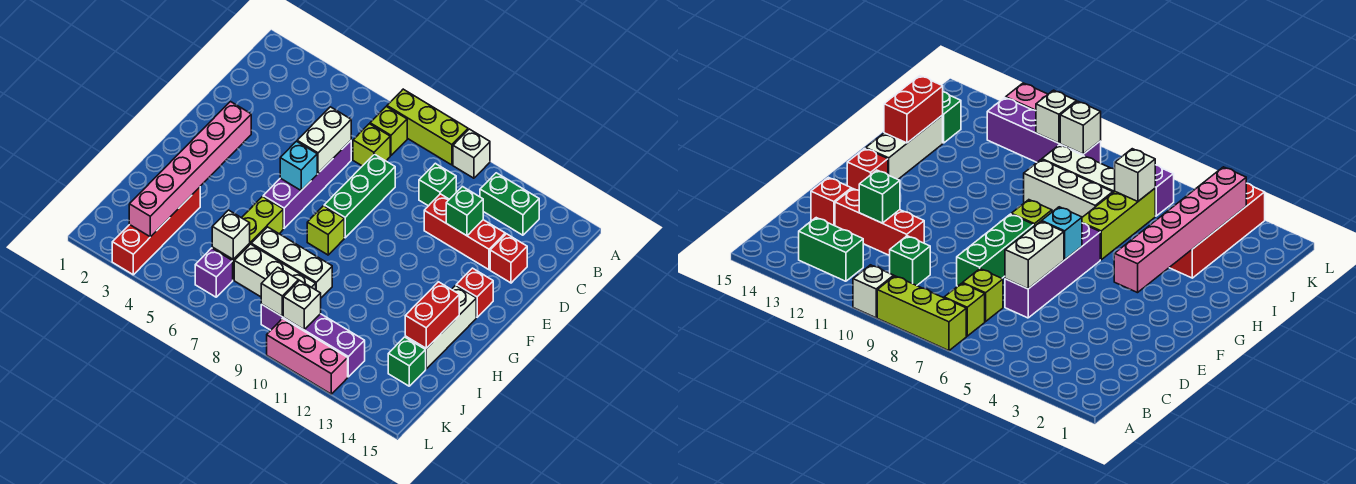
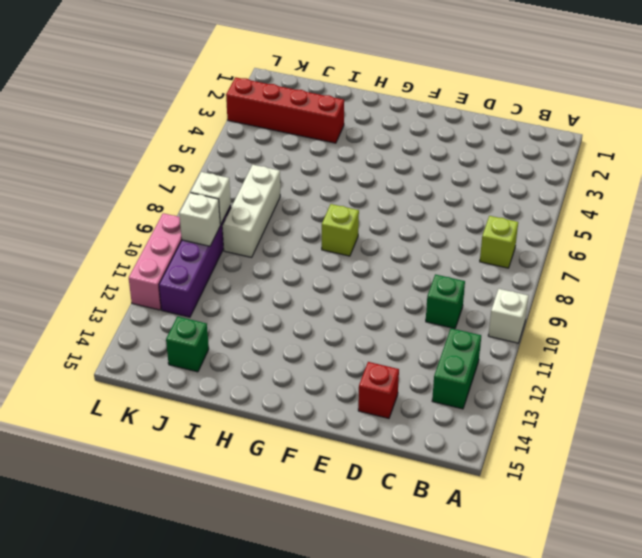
none -> lime 1x3 brick [387,89,468,165]
none -> lime 1x1 brick [353,124,390,166]
none -> purple 1x4 brick [263,141,351,228]

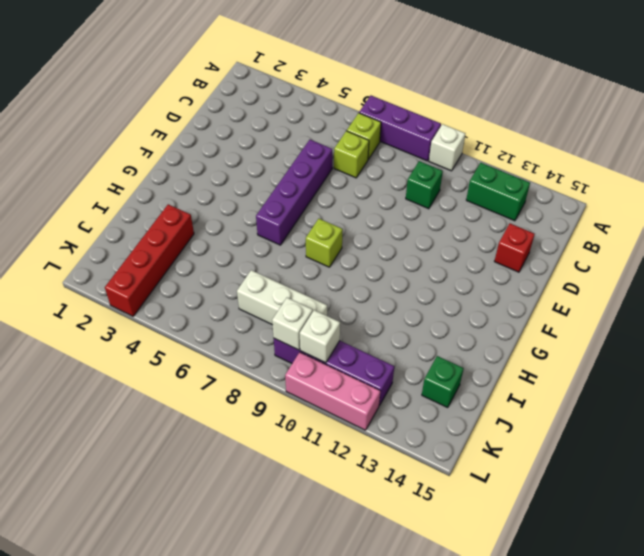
purple 1x3 brick [359,96,441,161] -> lime 1x3 brick [387,89,468,165]
none -> green 1x3 brick [324,154,395,238]
none -> red 1x3 brick [424,194,505,270]
none -> red 1x1 brick [456,268,493,317]

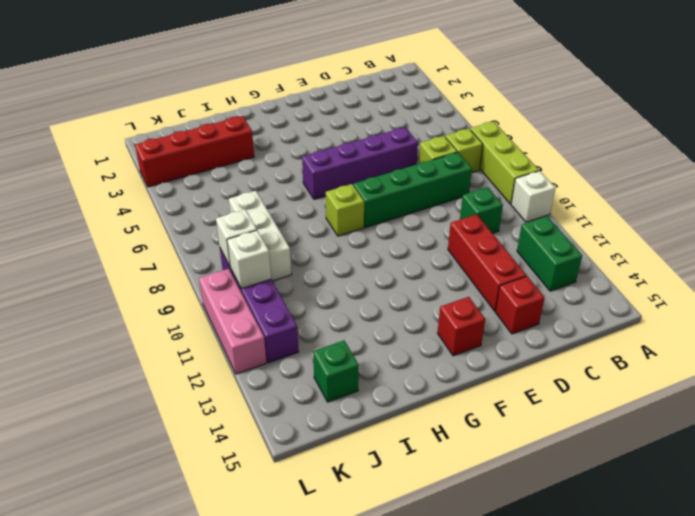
green 1x4 brick [353,152,472,227] -> green 1x3 brick [324,154,395,238]
none -> white 1x3 brick [405,286,476,369]
none -> lime 1x3 brick [212,197,283,280]
none -> white 1x3 brick [251,227,332,298]

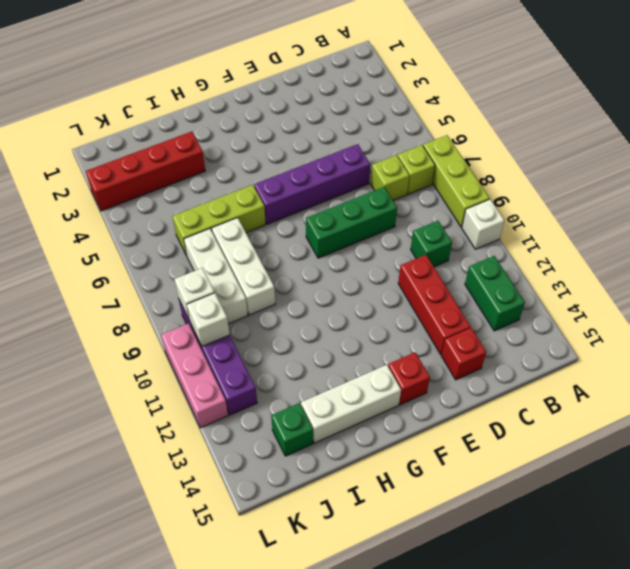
none -> lime 1x1 brick [307,206,344,255]
none -> purple 1x1 brick [195,248,233,297]
none -> white 1x2 brick [297,107,351,173]

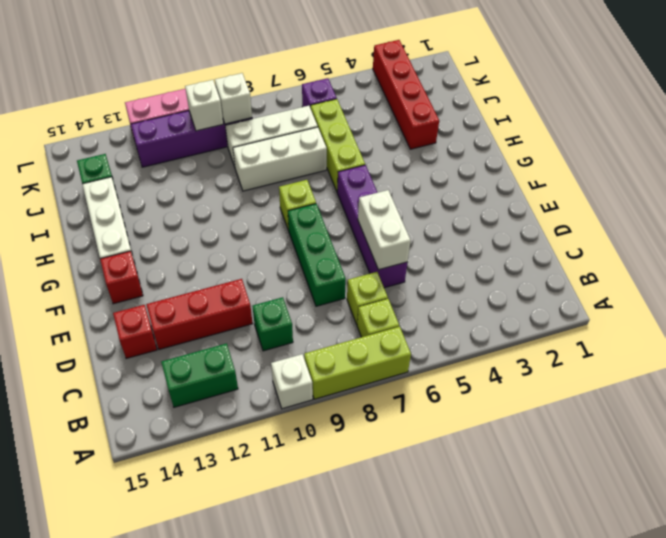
none -> green 1x1 brick [446,187,483,236]
none -> pink 1x6 brick [129,102,251,237]
none -> cyan 1x1 brick [280,141,317,190]

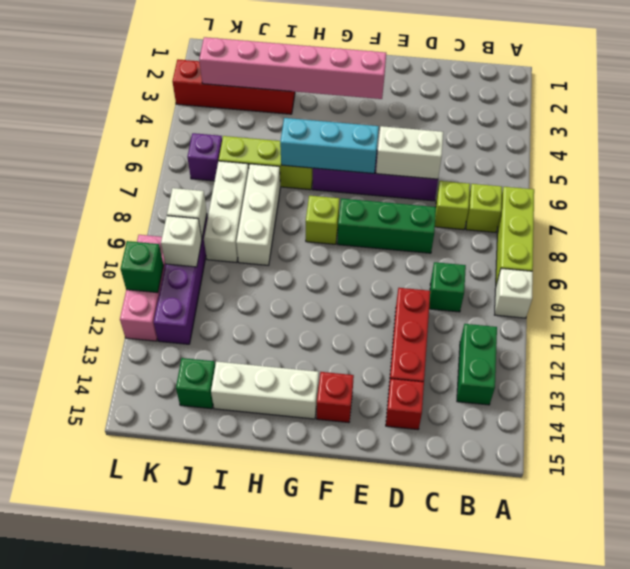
cyan 1x3 brick [280,118,379,173] -> cyan 1x1 brick [280,141,317,190]
green 1x1 brick [120,241,164,293] -> green 1x1 brick moved to [446,187,483,236]
none -> red 1x2 brick [405,282,459,348]
none -> white 1x1 brick [212,210,250,259]

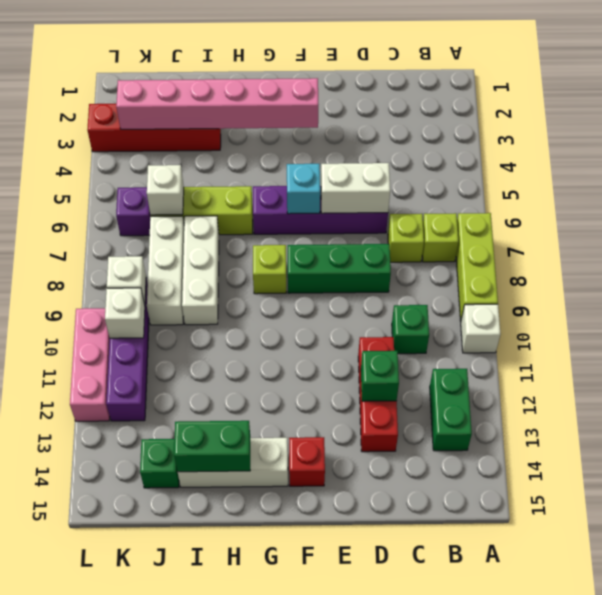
green 1x2 brick [174,421,250,472] -> red 1x2 brick [405,282,459,348]
none -> red 1x1 brick [490,234,527,283]

